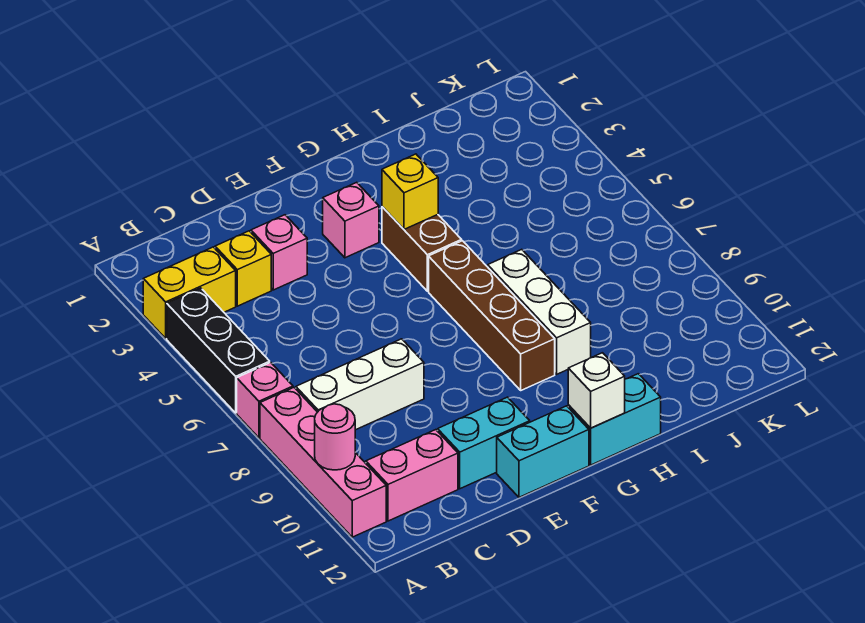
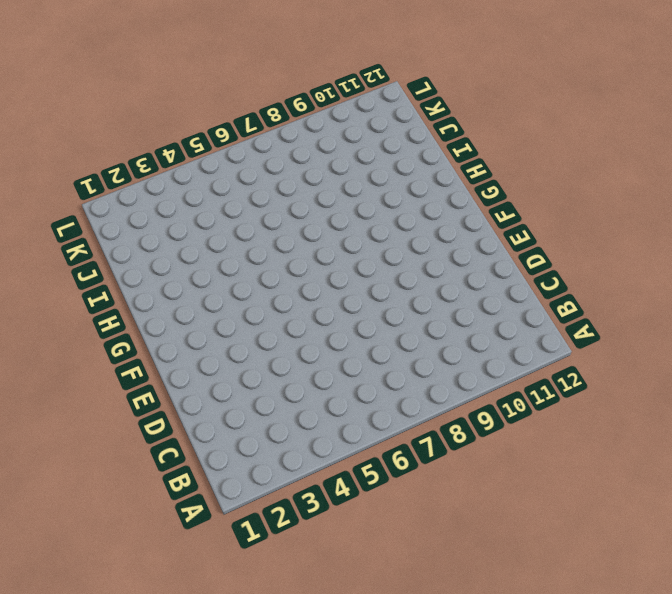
none -> yellow 1x2 brick [143,247,236,338]
none -> black 1x3 brick [167,288,270,413]
none -> pink 1x1 brick [237,363,293,438]

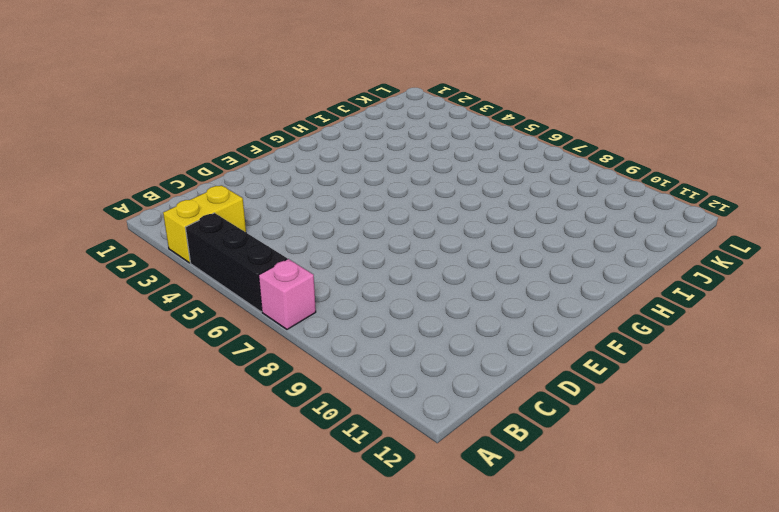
none -> pink 1x4 brick [260,388,386,537]
none -> white 1x3 brick [296,339,424,430]
none -> pink 1x2 brick [366,430,458,521]

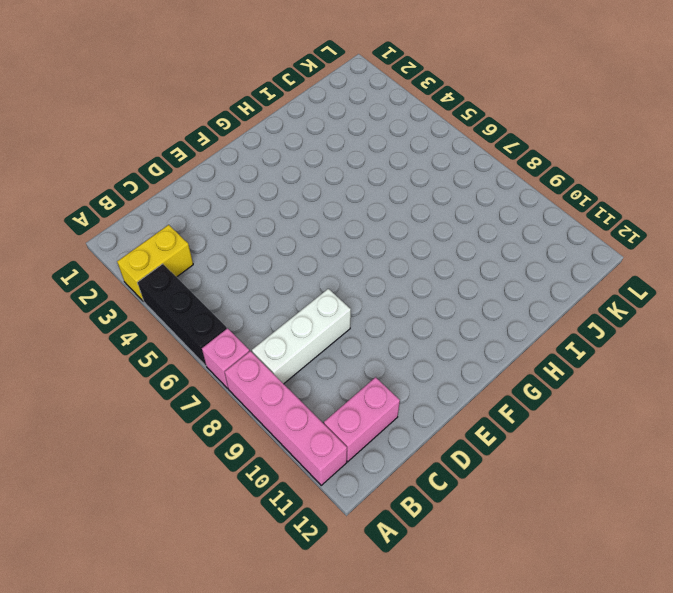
none -> yellow 1x1 brick [215,231,271,306]
none -> pink 1x1 brick [251,215,307,290]
none -> cyan 1x2 brick [438,397,530,489]

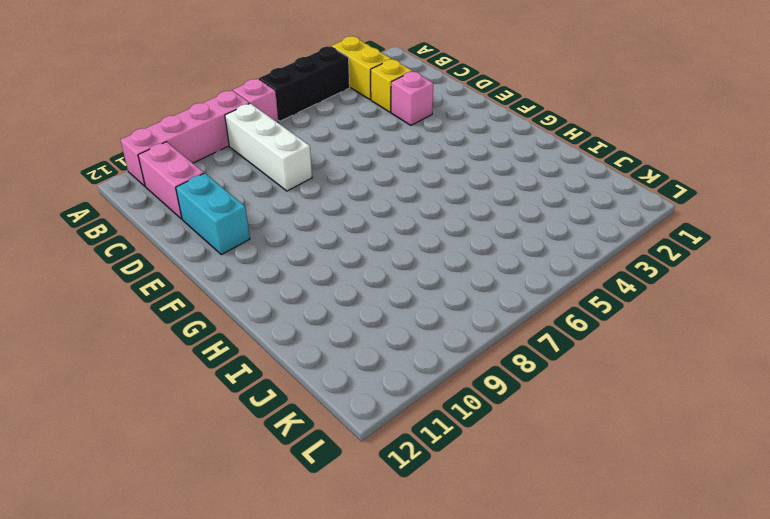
none -> cyan 1x2 brick [497,406,589,497]
none -> pink 1x1 brick [323,182,379,258]
none -> brown 1x2 brick [382,207,462,291]

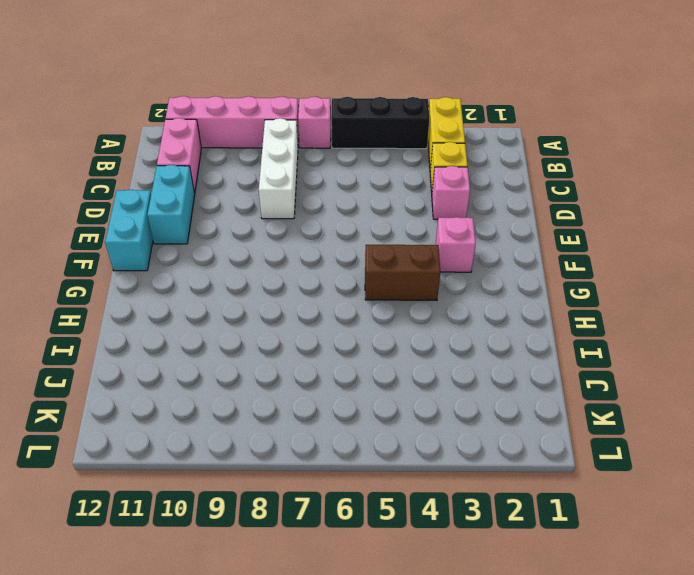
none -> brown 1x4 brick [429,241,555,390]
none -> cyan 1x2 brick [568,374,661,465]
none -> white 1x3 brick [488,249,591,374]

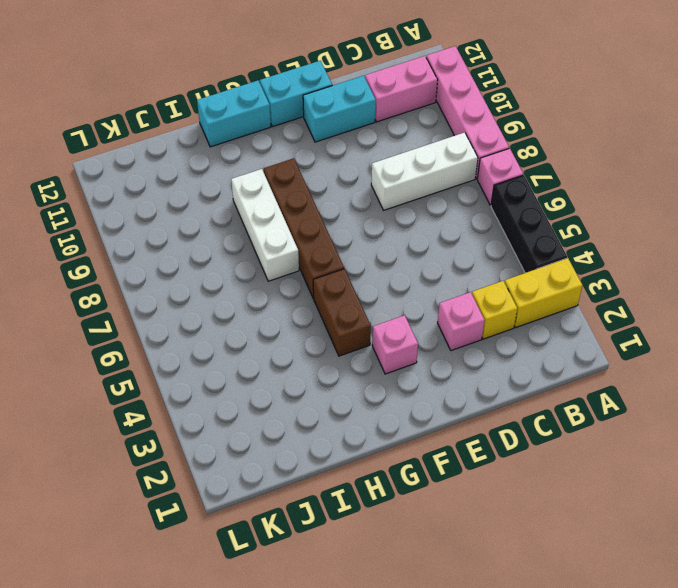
none -> pink 1x1 round brick [315,404,355,470]
none -> yellow 1x1 brick [382,154,438,229]
none -> white 1x1 brick [568,353,625,428]

